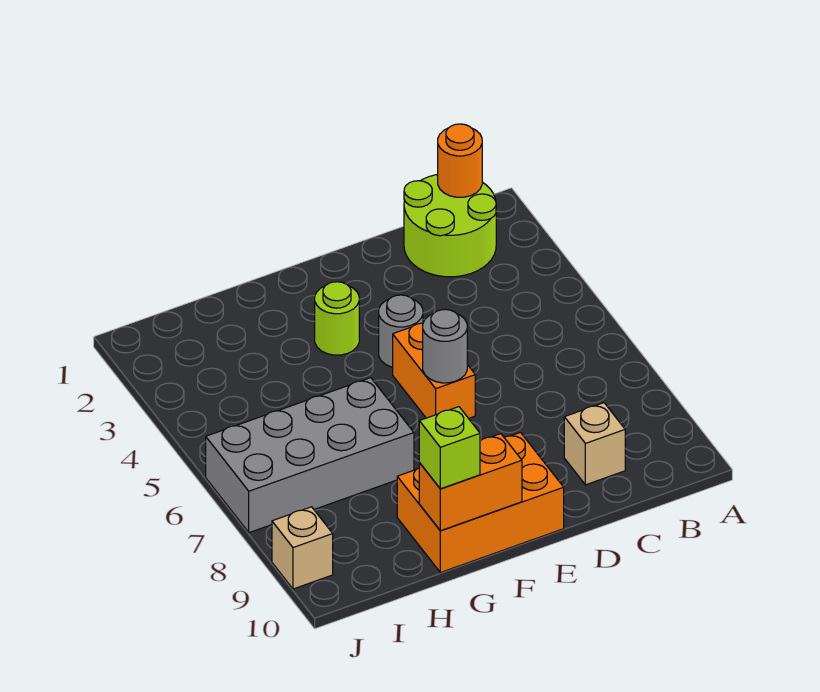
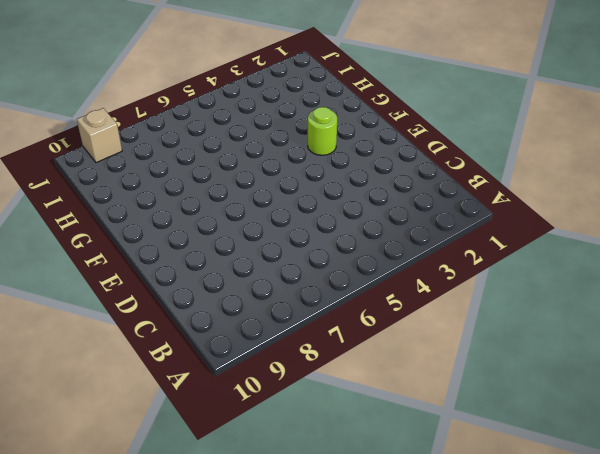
none -> lime 2x2 round brick [404,174,496,277]
none -> tan 1x1 brick [564,403,625,485]
none -> grey 1x1 round brick [379,295,423,367]

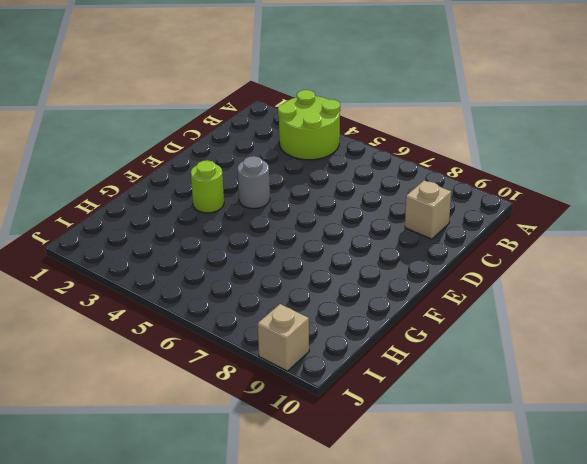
lime 2x2 round brick [278,90,340,160] -> lime 2x2 round brick moved to [404,174,496,277]
none -> orange 1x2 brick [393,323,475,418]
none -> orange 2x3 brick [397,432,564,573]
none -> grey 2x4 brick [206,378,414,533]

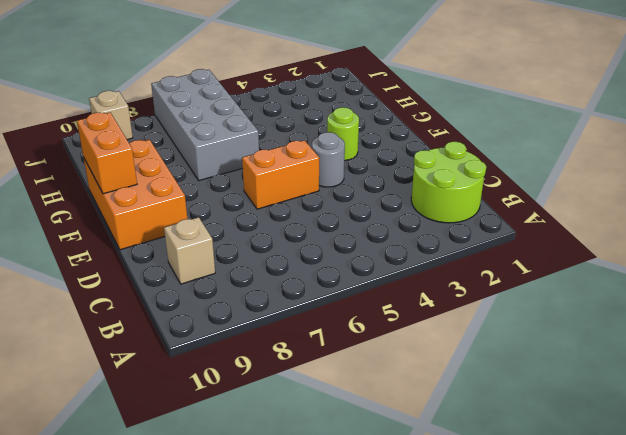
none -> orange 1x1 round brick [438,124,482,197]
none -> grey 1x1 round brick [423,309,467,383]
none -> lime 1x1 brick [419,407,480,489]

